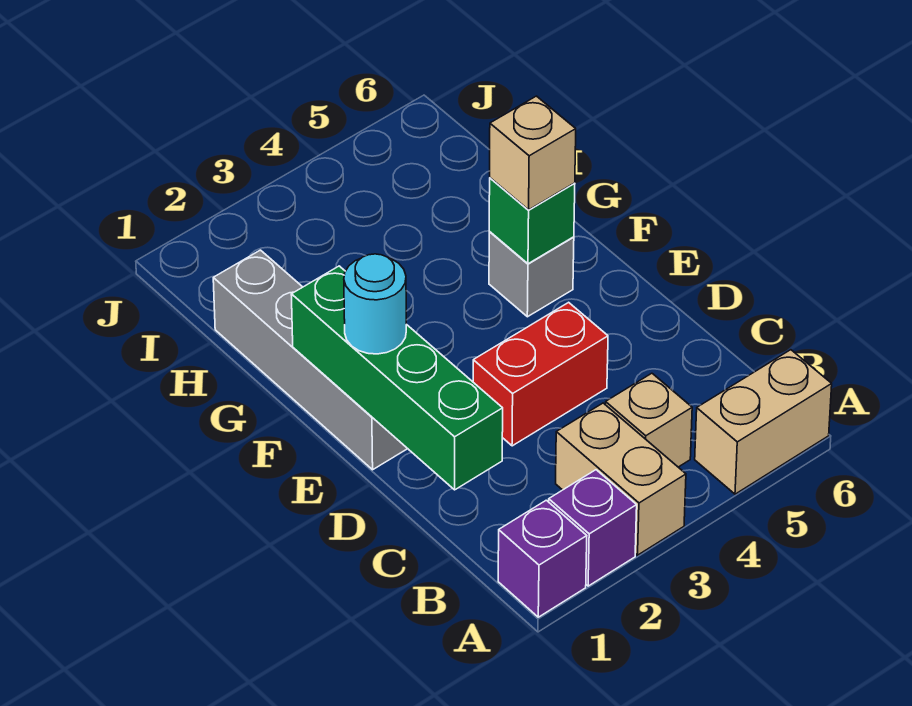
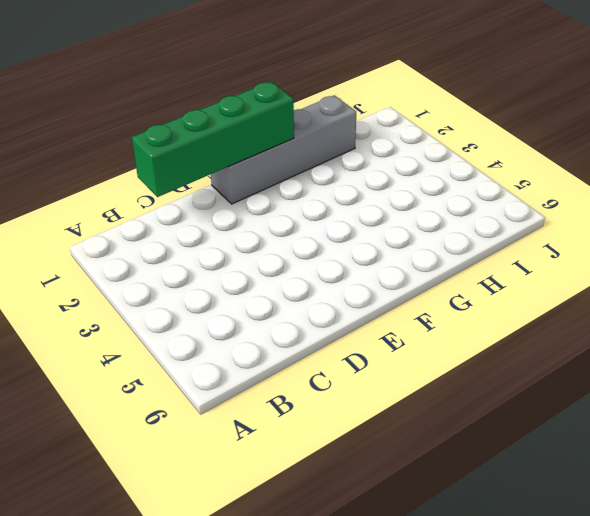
none -> purple 1x1 brick [498,500,587,617]
none -> purple 1x1 brick [549,470,637,586]
none -> tan 1x2 brick [556,403,686,555]

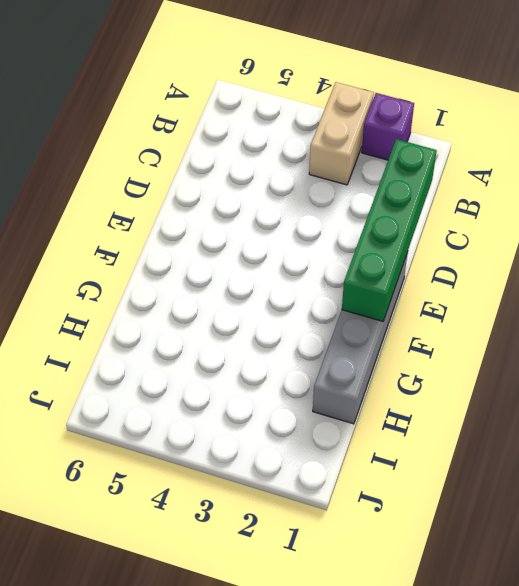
none -> purple 1x1 brick [498,500,587,617]
none -> tan 1x2 brick [695,350,832,494]
none -> tan 1x1 brick [605,373,692,467]

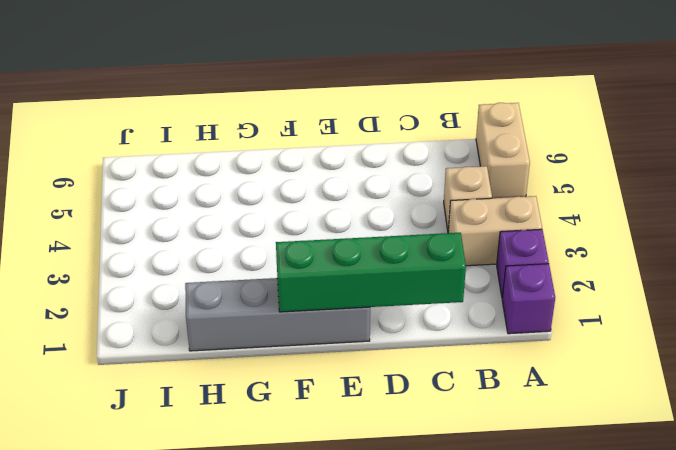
none -> red 1x2 brick [473,302,608,446]
none -> grey 1x1 brick [489,232,574,317]
none -> green 1x1 brick [489,178,575,264]

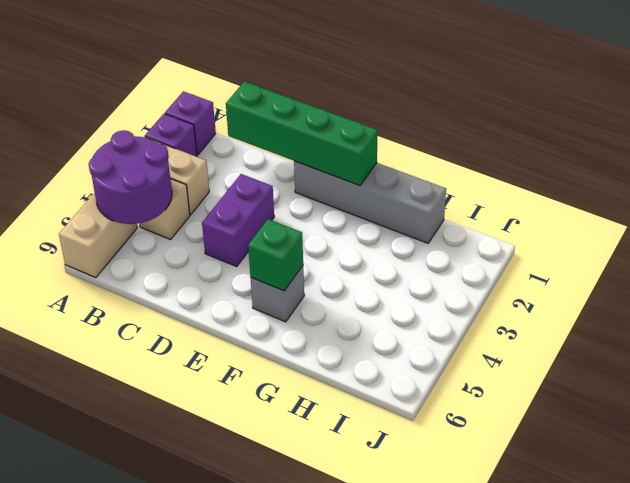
purple 2x2 round brick [89,130,172,224] -> none
purple 1x2 brick [202,174,274,266] -> red 1x2 brick [473,302,608,446]
none -> cyan 1x1 round brick [344,254,406,354]
none -> tan 1x1 brick [490,96,576,210]

